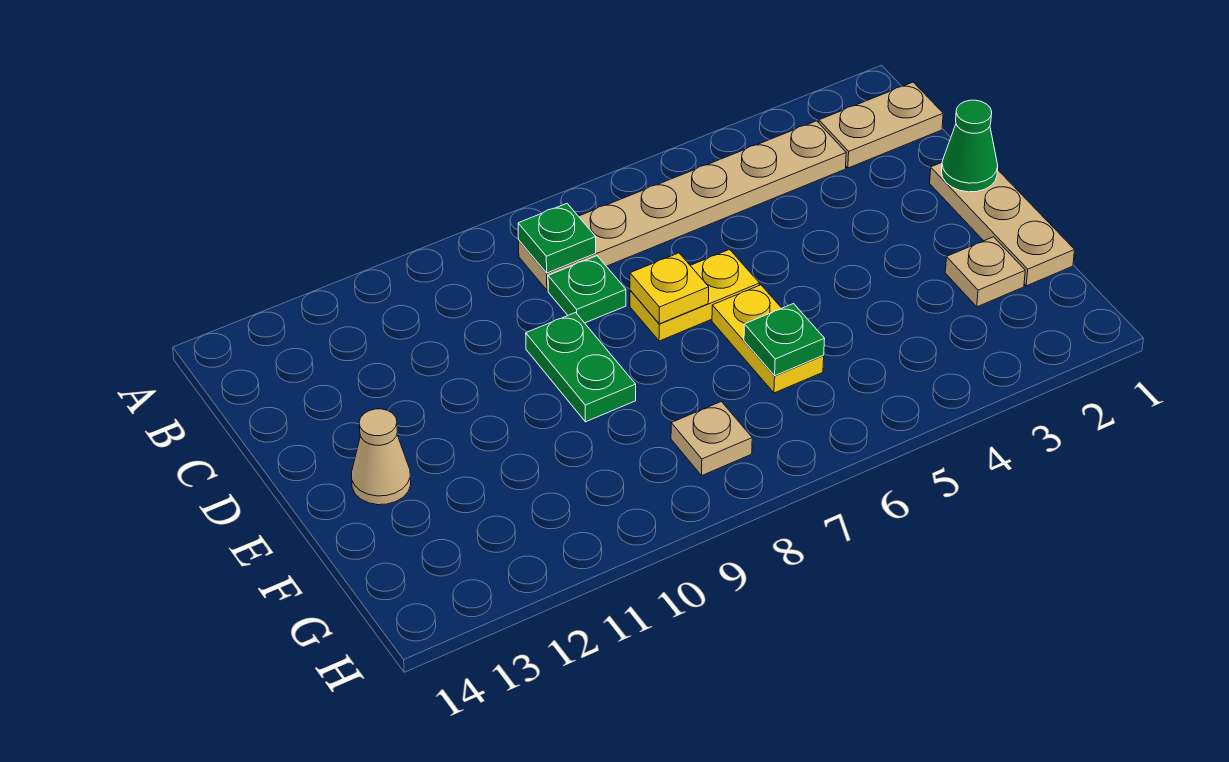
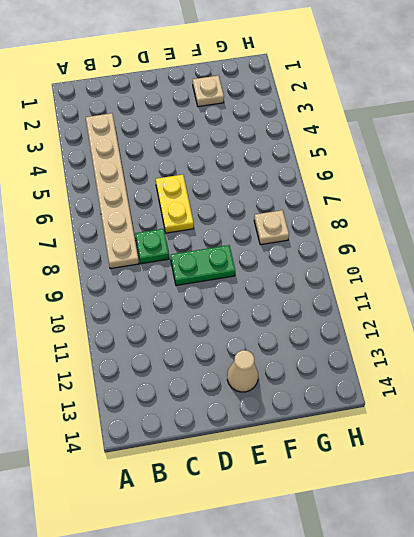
none -> tan 1x2 plate [819,82,943,168]
none -> tan 1x3 plate [930,163,1075,286]
none -> yellow 1x2 plate [712,285,824,393]

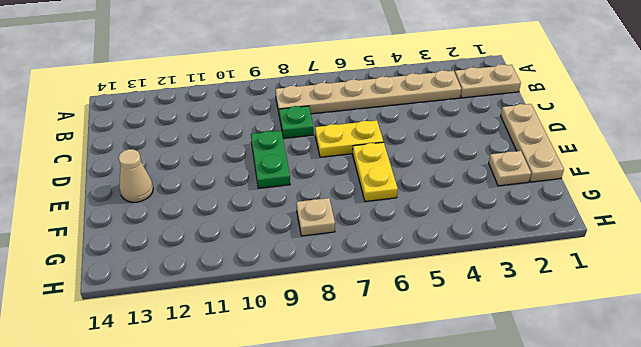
none -> green 1x1 plate [518,204,596,273]
none -> green 1x1 cone [942,100,998,192]
none -> yellow 1x1 plate [630,253,709,324]

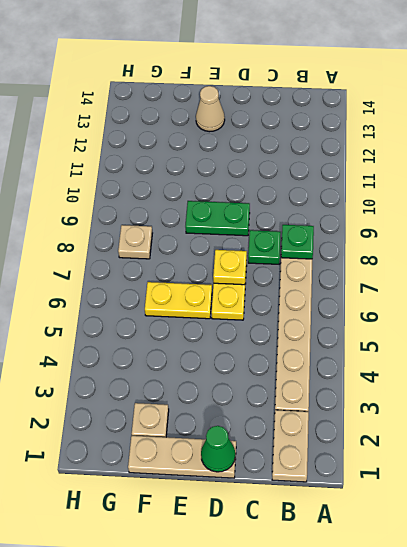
none -> green 1x1 plate [744,304,825,376]

